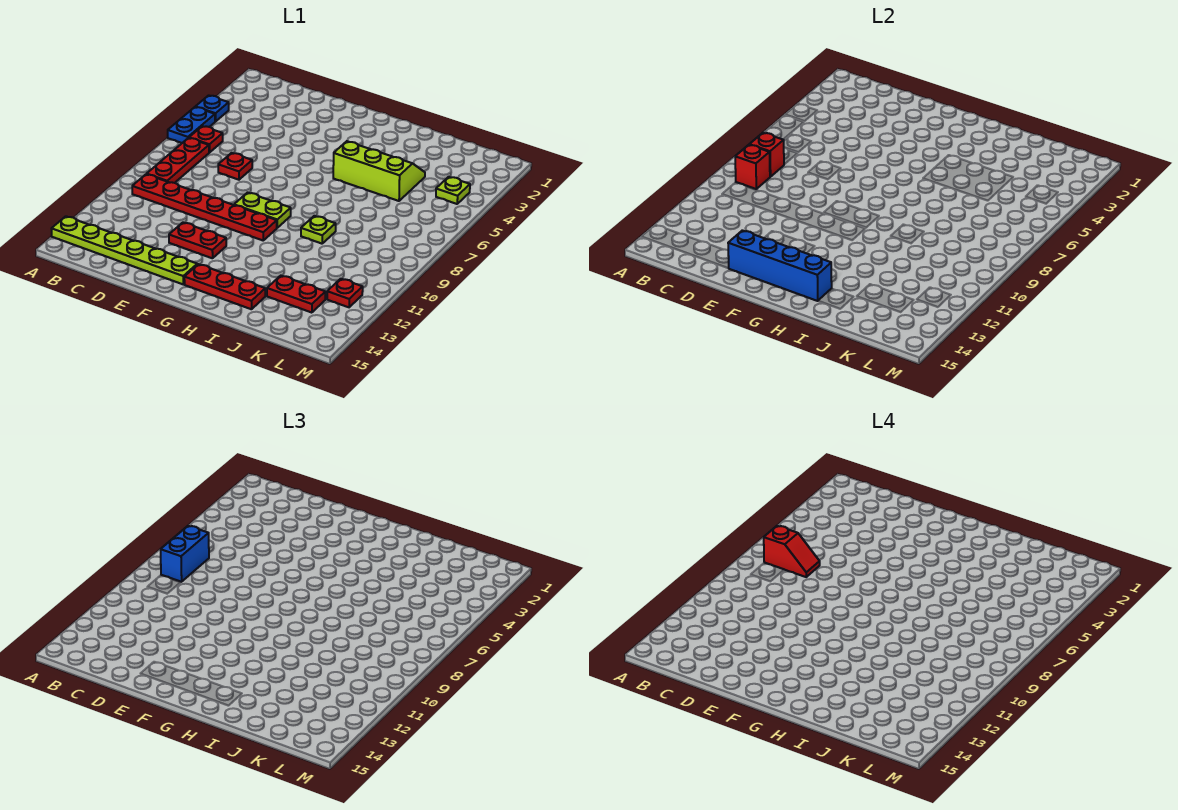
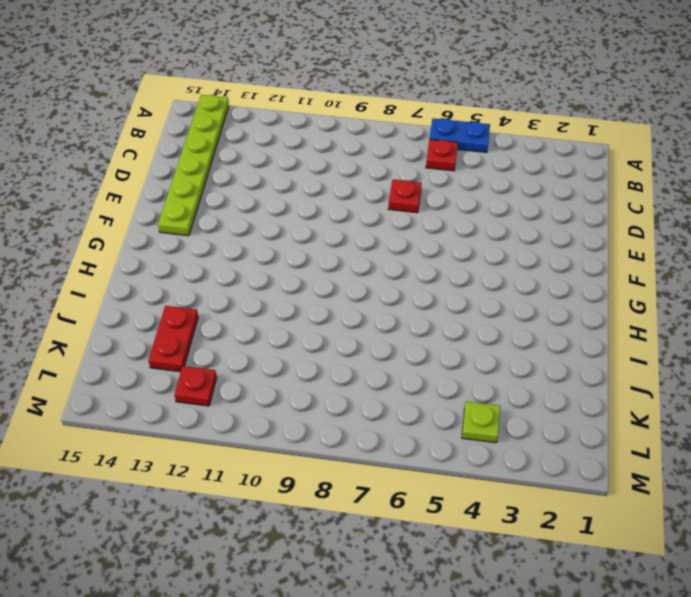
none -> blue 1x1 plate [196,95,229,121]
none -> red 1x3 plate [147,138,209,183]
none -> red 1x6 plate [132,174,277,240]

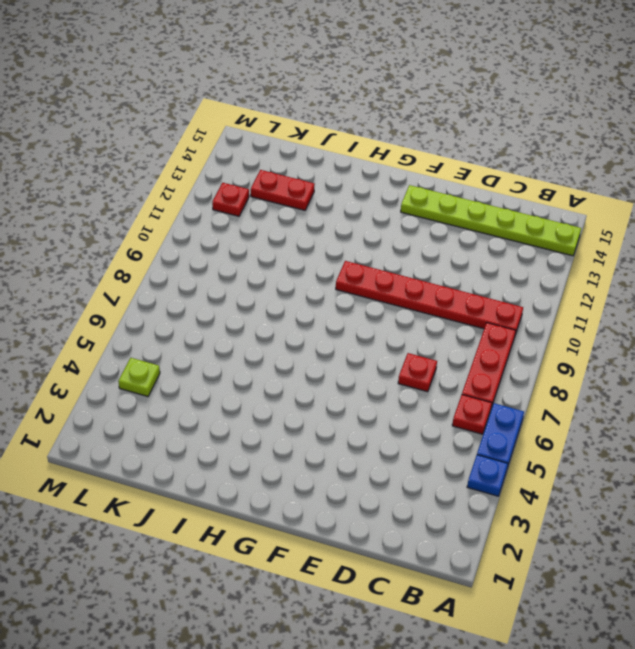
none -> red 1x2 plate [169,223,226,258]
none -> lime 1x2 plate [234,193,291,228]
none -> red 1x3 plate [184,264,265,309]

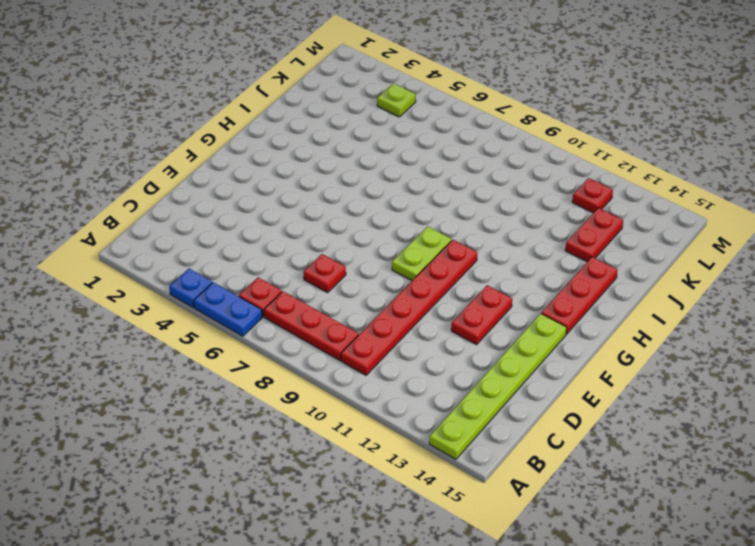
none -> lime 2x3 slope [333,141,425,201]
none -> lime 1x1 plate [301,216,336,244]
none -> red 1x1 brick [750,133,784,177]

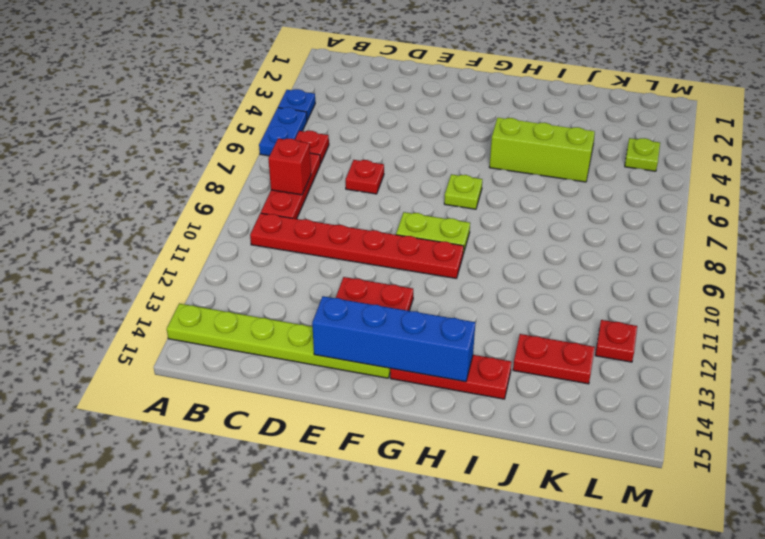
lime 1x1 plate [444,174,482,209] -> lime 1x1 plate moved to [301,216,336,244]
none -> red 1x1 brick [735,145,770,189]
none -> blue 1x2 brick [161,526,209,582]
none -> red 1x2 slope [764,526,820,577]

